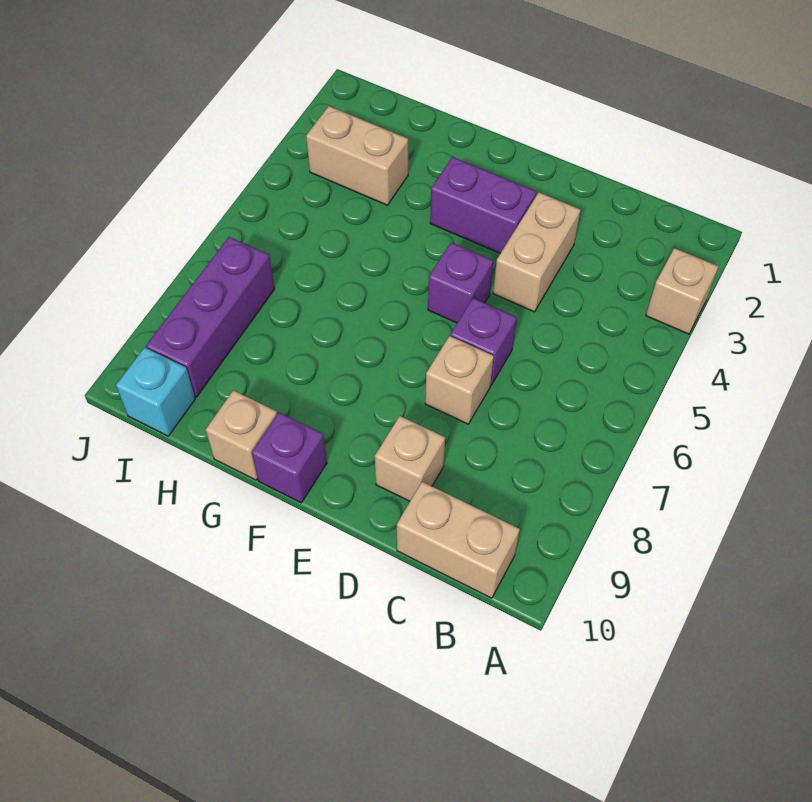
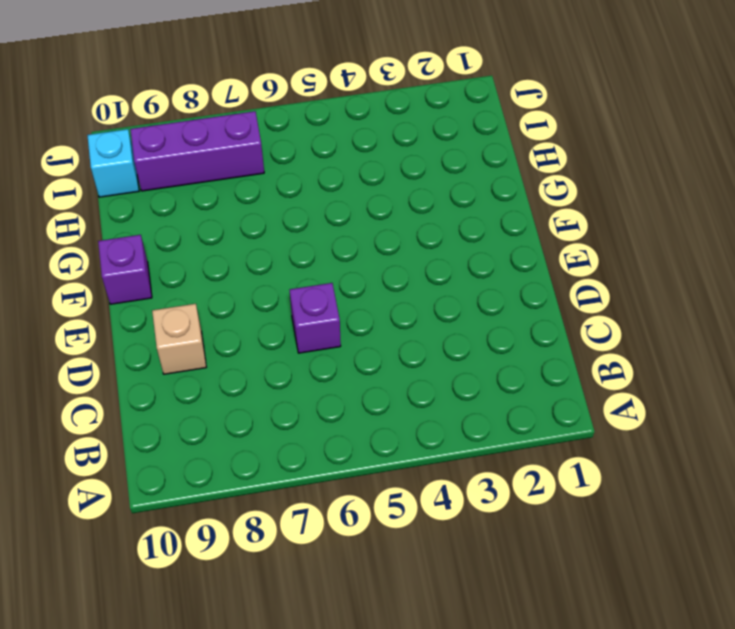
none -> tan 1x1 brick [646,248,719,334]
none -> tan 1x2 brick [397,482,520,598]
none -> tan 1x2 brick [493,193,581,312]

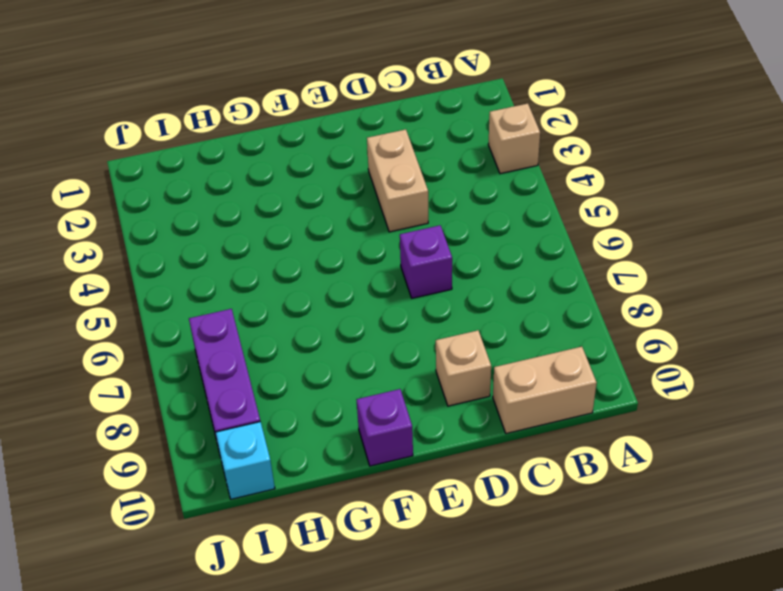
none -> tan 1x1 brick [425,336,494,424]
none -> purple 1x2 brick [430,157,536,254]
none -> purple 1x1 brick [428,242,493,323]

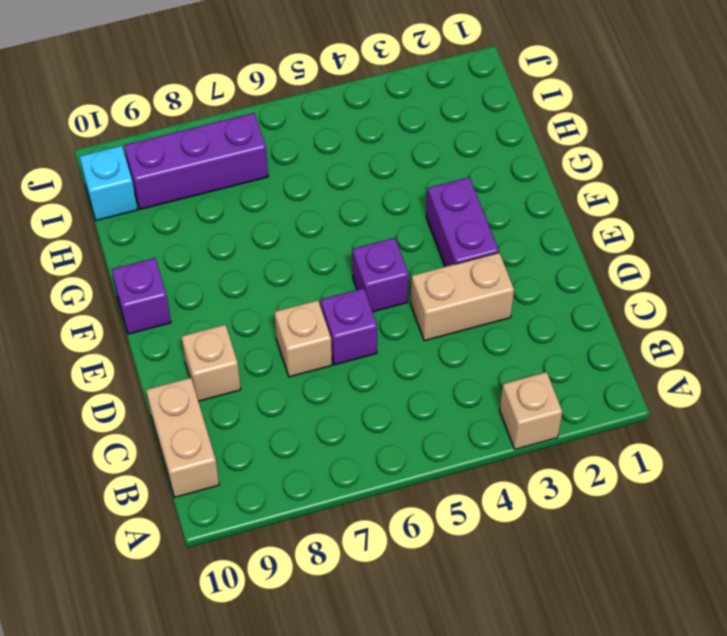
none -> tan 1x1 brick [206,390,277,480]
none -> tan 1x2 brick [306,106,408,205]

